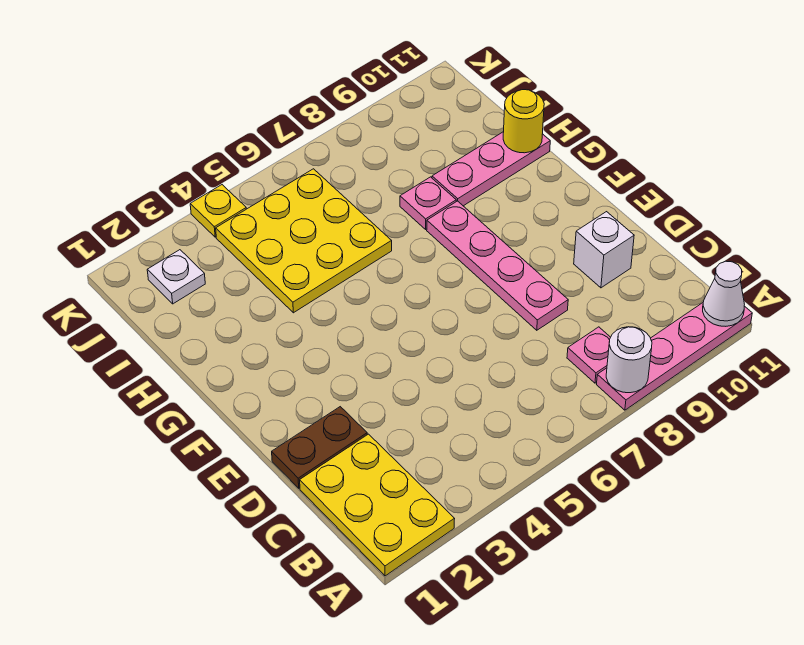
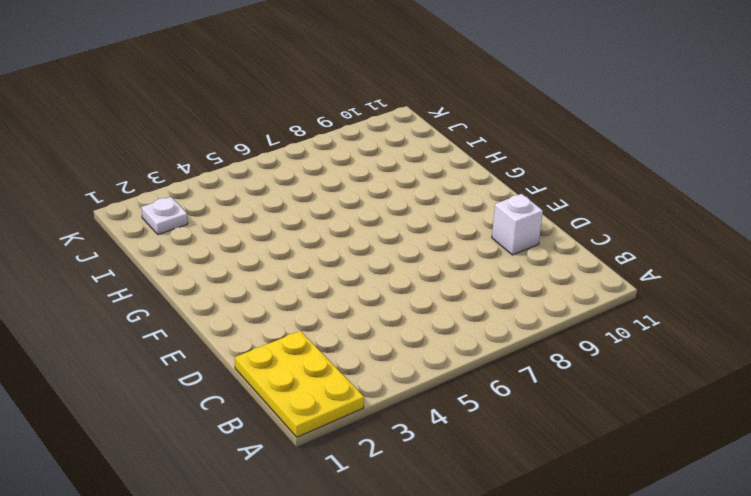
none -> pink 1x4 plate [597,303,752,410]
none -> pink 1x1 plate [567,327,611,383]
none -> brown 1x2 plate [272,407,367,488]

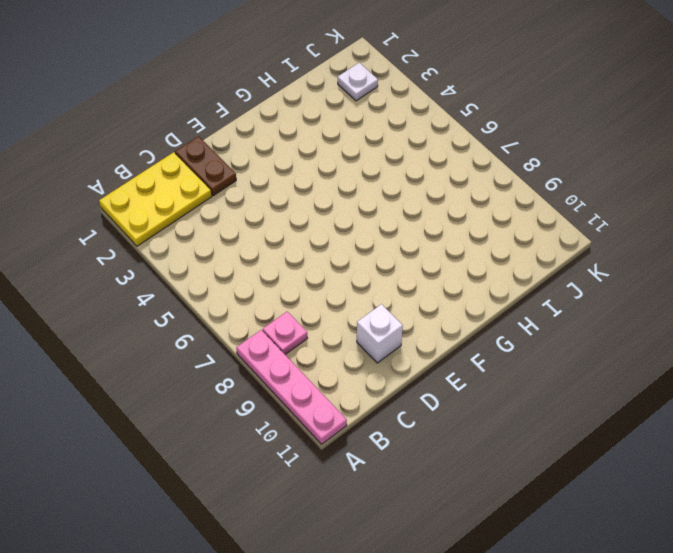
none -> pink 1x4 plate [427,201,568,330]
none -> yellow 3x3 plate [216,169,392,313]
none -> pink 1x1 plate [400,177,456,229]

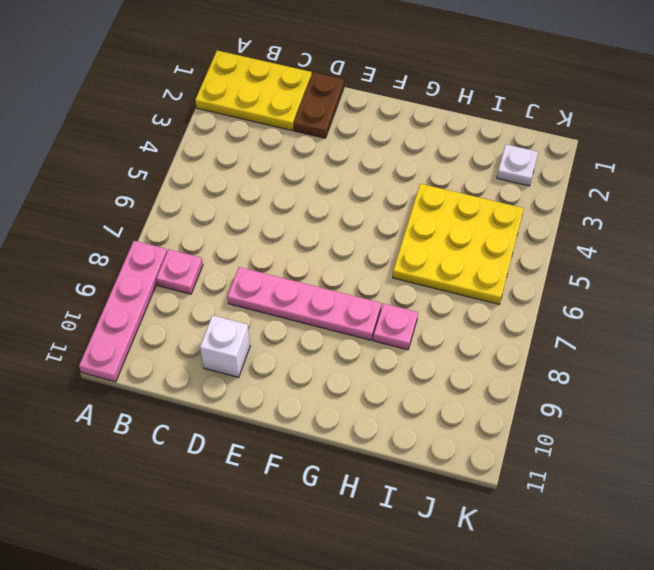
none -> pink 1x3 plate [432,132,550,206]
none -> yellow 1x1 plate [190,185,246,237]
none -> white 1x1 round brick [606,327,652,393]

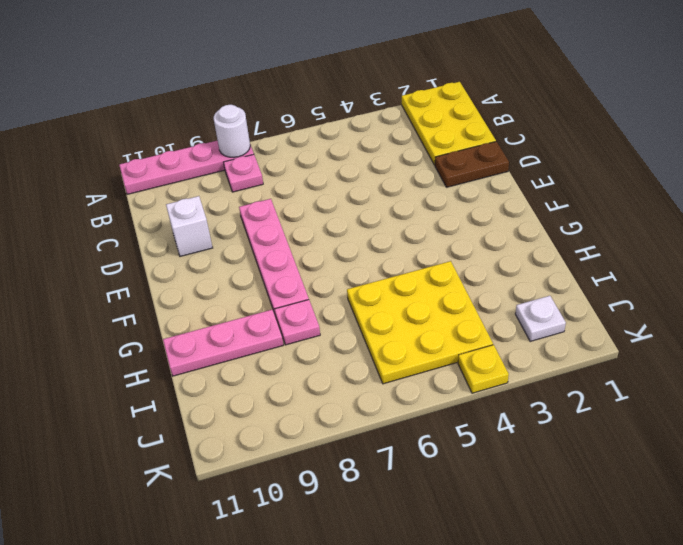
none -> white 1x1 cone [703,261,745,326]
none -> yellow 1x1 round brick [503,90,544,153]

